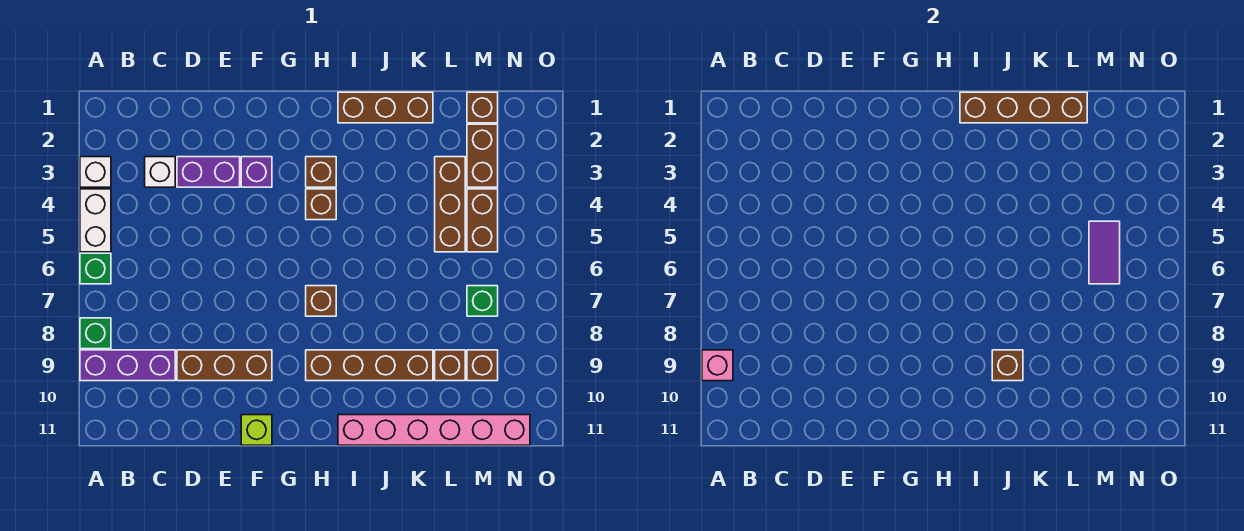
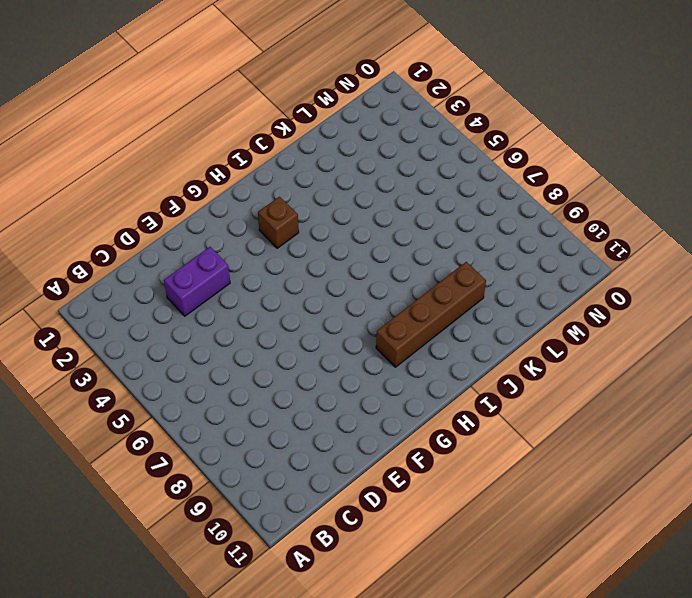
none -> white 1x1 brick [80,157,111,187]
none -> white 1x2 brick [80,189,111,252]
none -> green 1x1 brick [80,253,111,284]

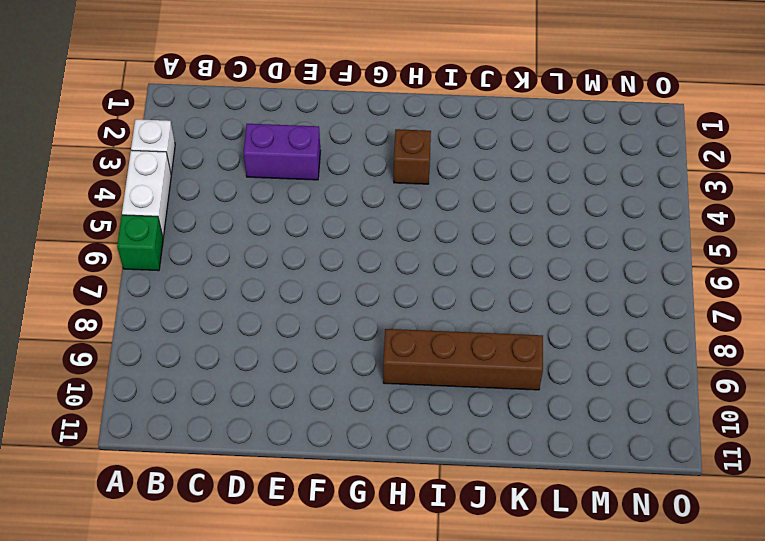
none -> green 1x1 brick [80,318,111,349]
none -> purple 1x3 brick [80,350,175,381]
none -> white 1x1 brick [145,157,175,187]

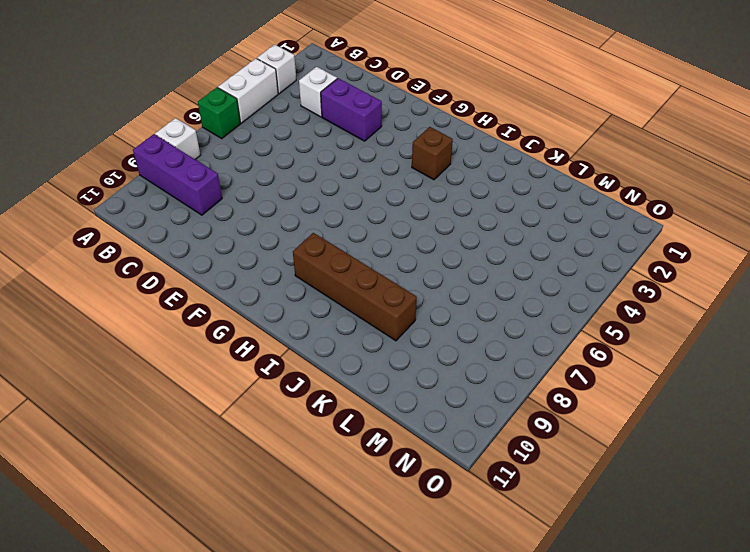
white 1x1 brick [155,118,200,160] -> green 1x1 brick [80,318,111,349]
none -> brown 1x3 brick [177,350,272,381]
none -> purple 1x1 brick [241,157,272,187]
none -> lime 1x1 brick [241,415,272,445]

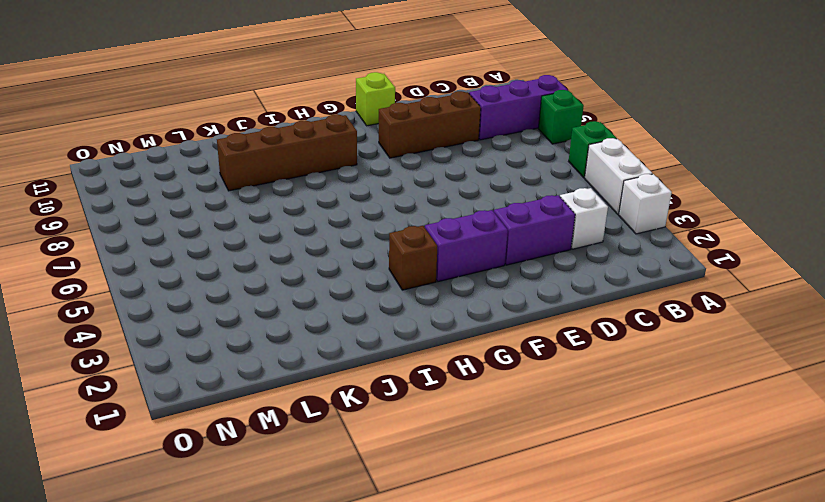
purple 1x2 brick [425,210,508,282] -> purple 1x1 brick [241,157,272,187]
none -> brown 1x1 brick [306,189,336,220]
none -> brown 1x1 brick [306,286,336,316]
none -> brown 1x3 brick [338,92,433,123]

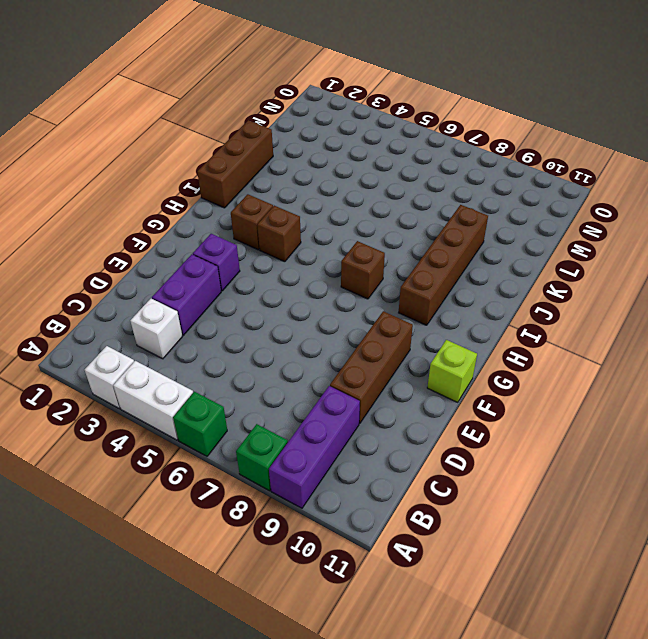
none -> pink 1x6 brick [338,415,530,445]
none -> brown 1x3 brick [435,157,465,252]
none -> brown 1x1 brick [435,350,465,381]

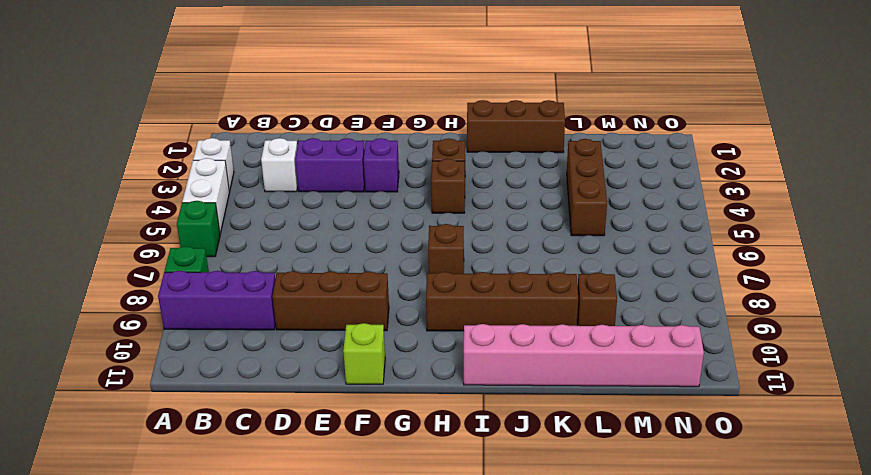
none -> brown 1x1 brick [467,92,498,123]
none -> brown 1x2 brick [467,124,498,187]
none -> brown 1x2 brick [467,189,498,252]

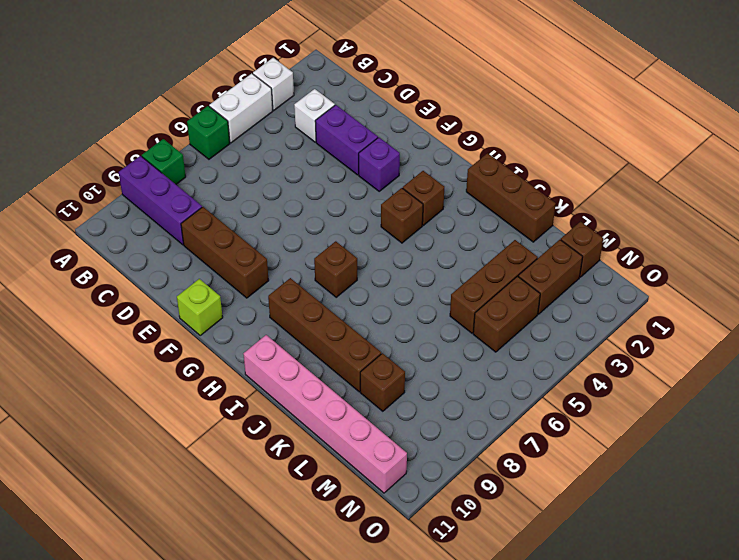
none -> green 1x1 brick [467,286,498,316]
none -> brown 1x1 brick [467,350,498,381]
none -> pink 1x1 brick [702,350,733,381]

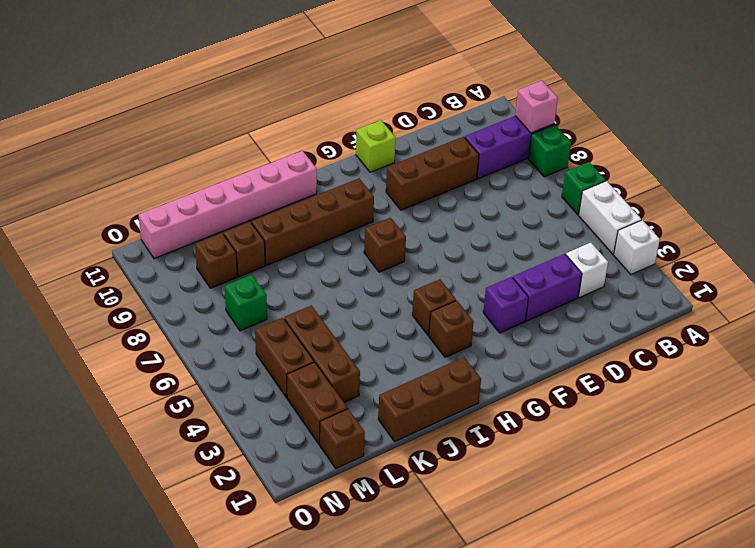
none -> brown 1x4 brick [960,92,1087,123]
none -> brown 1x1 brick [992,350,1023,381]
none -> purple 1x2 tile [1089,221,1120,284]

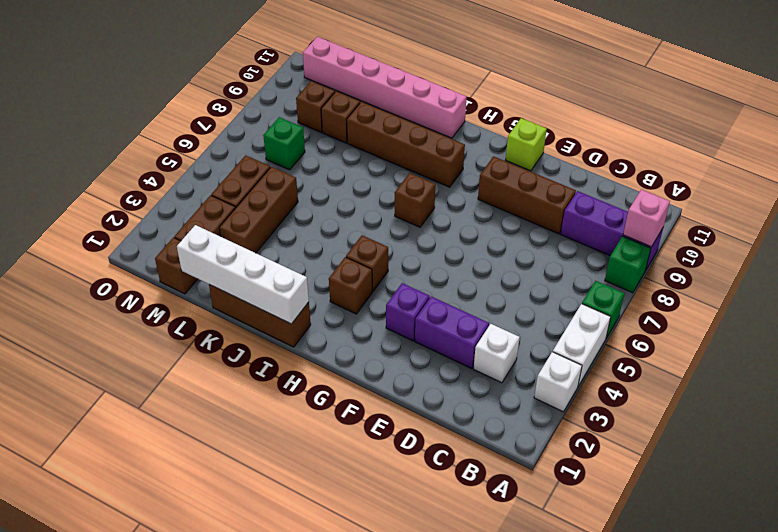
white 1x4 brick [177,225,309,324] -> brown 1x4 brick [960,92,1087,123]
none -> brown 1x1 brick [992,350,1023,381]
none -> purple 1x2 tile [1089,221,1120,284]

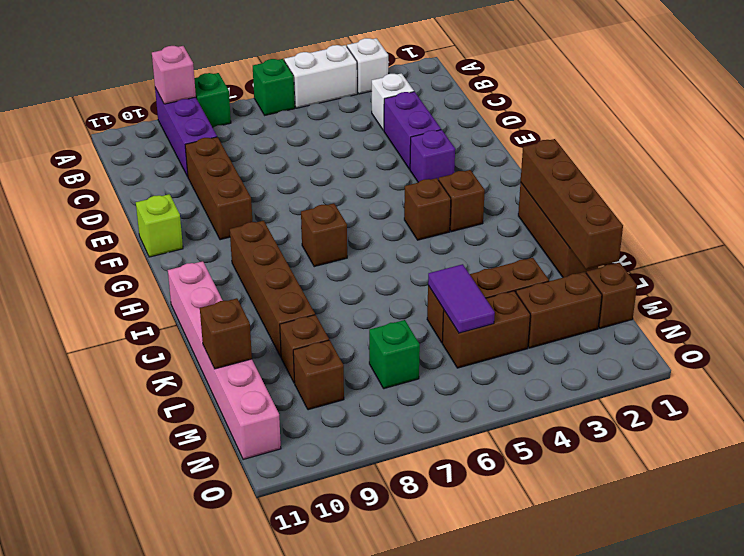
purple 1x2 tile [428,264,495,333] -> purple 1x2 tile turned to [1089,221,1120,284]
brown 1x1 brick [200,298,252,369] -> brown 1x1 brick moved to [992,350,1023,381]

